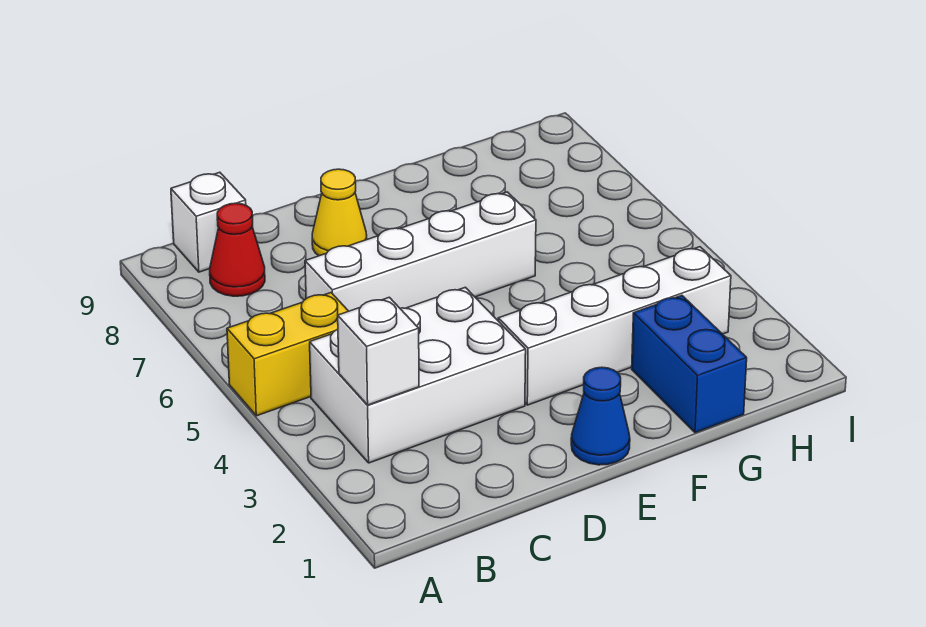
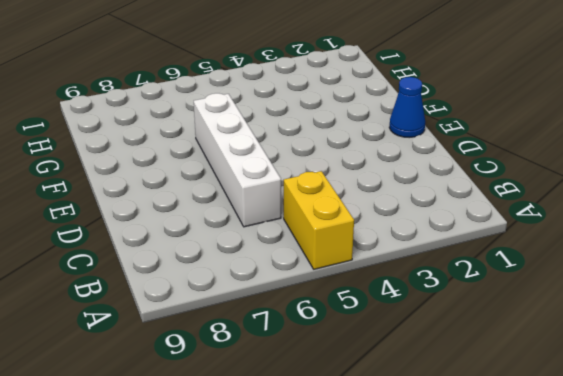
none -> white 2x3 brick [310,287,526,463]
none -> red 1x1 cone [210,203,265,296]

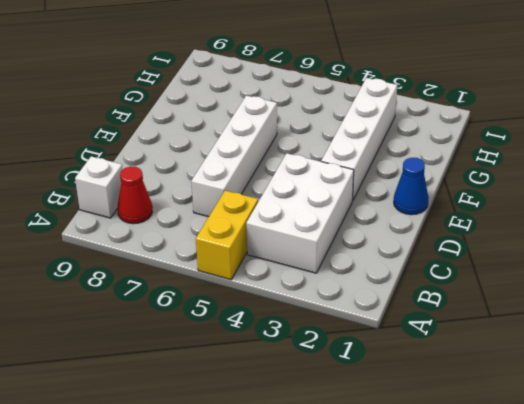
none -> yellow 1x1 cone [312,169,367,256]
none -> blue 1x2 brick [632,295,747,433]

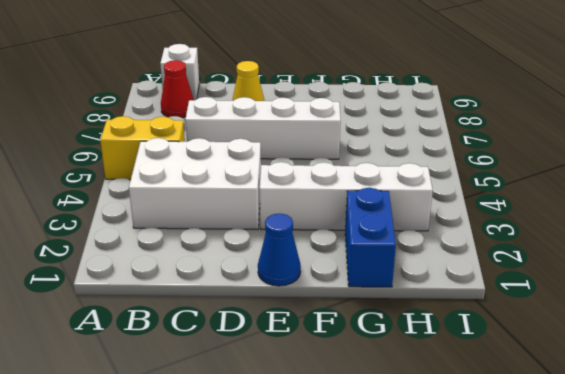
none -> white 1x1 brick [338,297,419,405]

